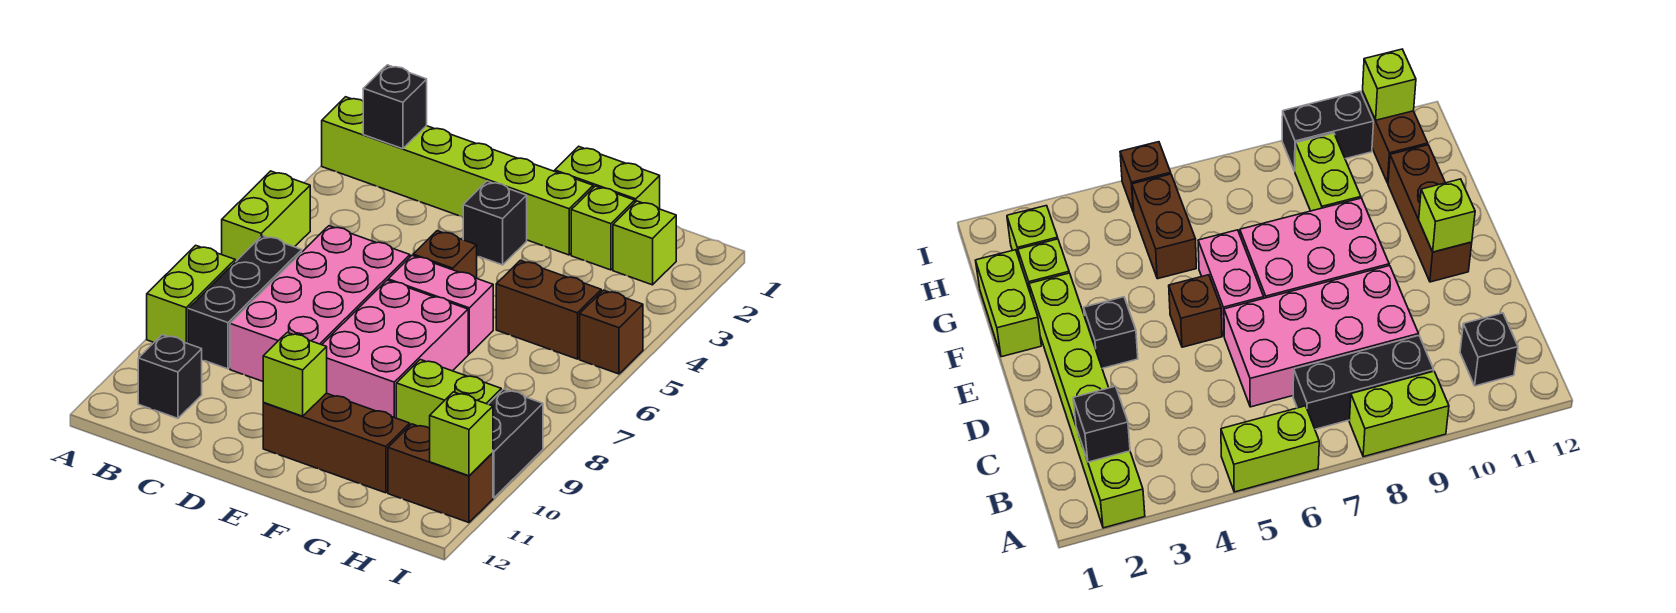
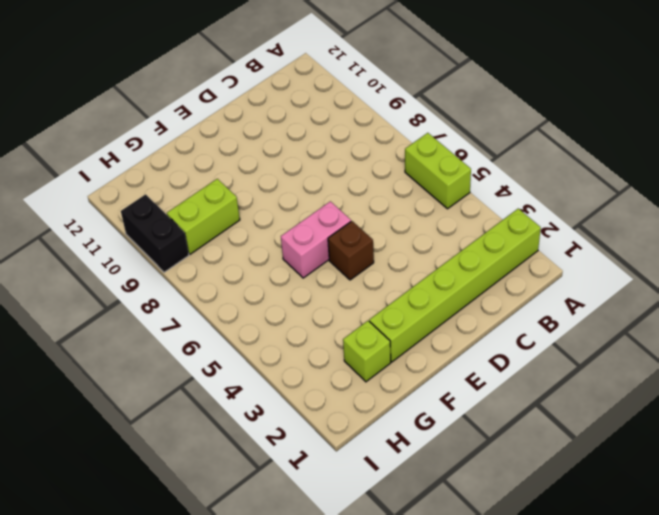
none -> lime 1x2 brick [147,245,235,344]
none -> black 1x3 brick [188,236,302,369]
none -> black 1x1 brick [138,335,202,418]

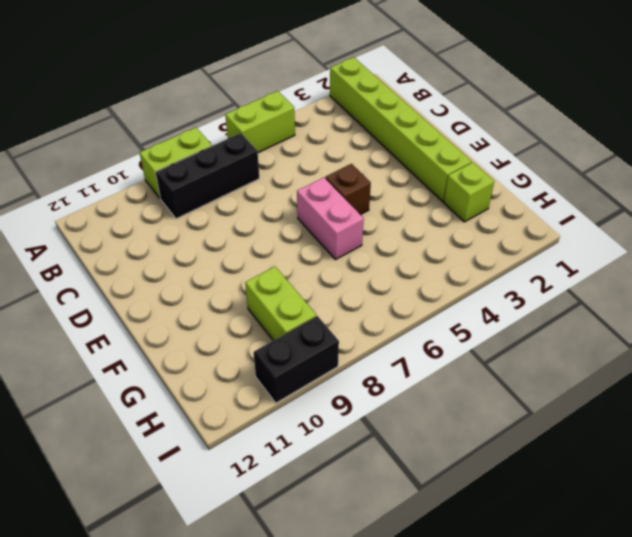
none -> black 1x1 brick [138,335,202,418]
none -> pink 2x4 brick [230,226,410,381]
none -> black 1x1 brick [463,181,527,265]

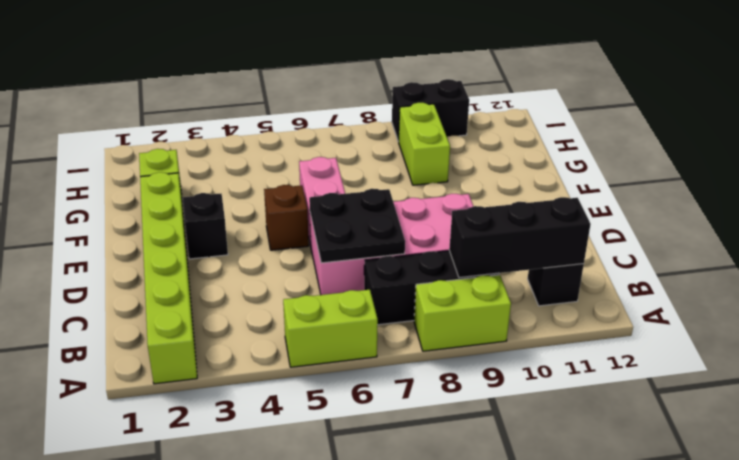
black 1x3 brick [449,197,591,278] -> none
black 2x2 plate [309,189,405,263] -> none
none -> pink 2x3 brick [322,280,468,418]
none -> brown 1x3 brick [263,393,410,493]
none -> lime 1x2 brick [555,146,660,209]

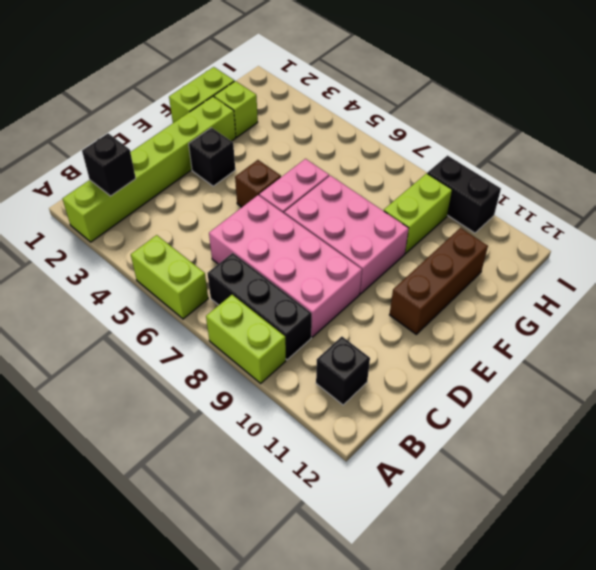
none -> brown 1x2 brick [496,260,601,359]
none -> lime 1x1 brick [613,201,676,285]
none -> brown 1x2 brick [388,424,493,523]

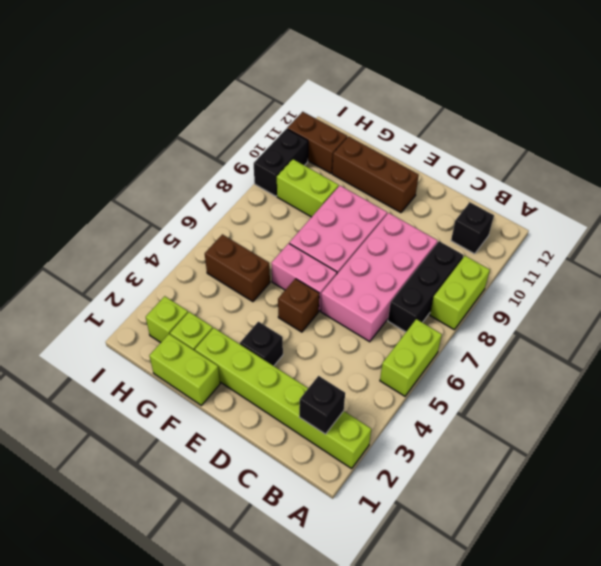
none -> brown 1x1 brick [580,290,643,374]
none -> lime 1x1 brick [263,333,327,416]
none -> lime 1x1 brick [430,392,493,476]

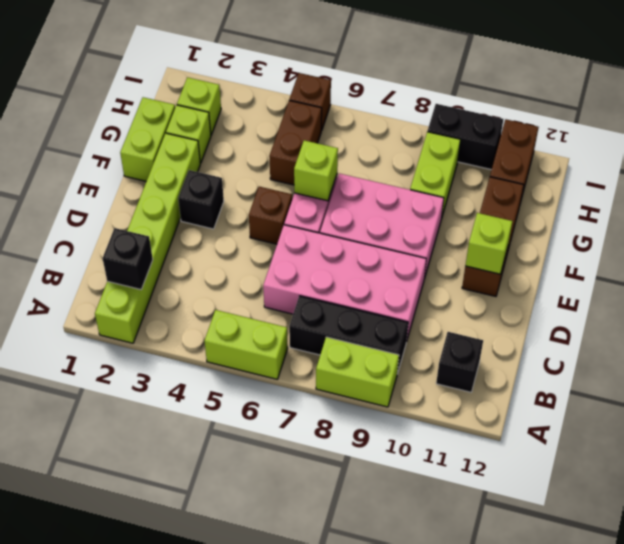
lime 1x1 brick [294,140,338,201] -> lime 1x1 brick moved to [430,392,493,476]

